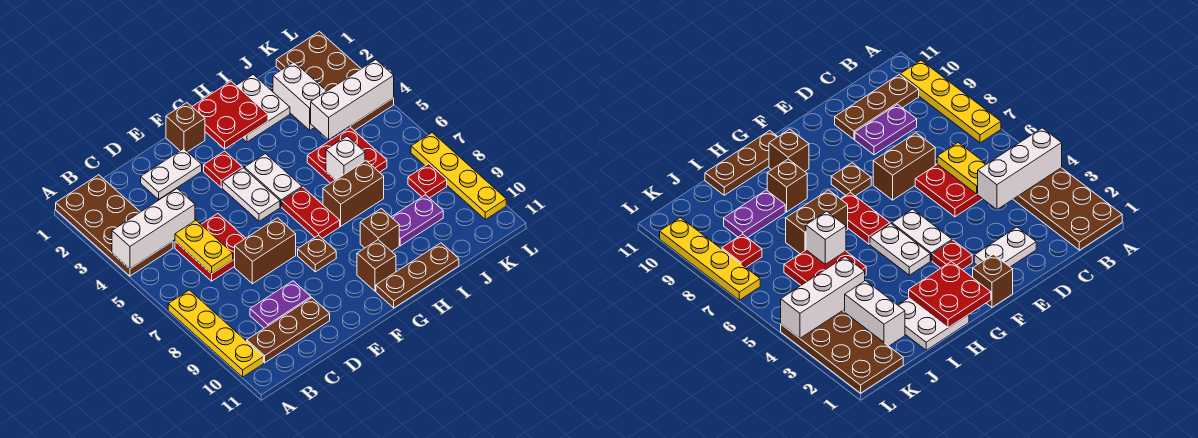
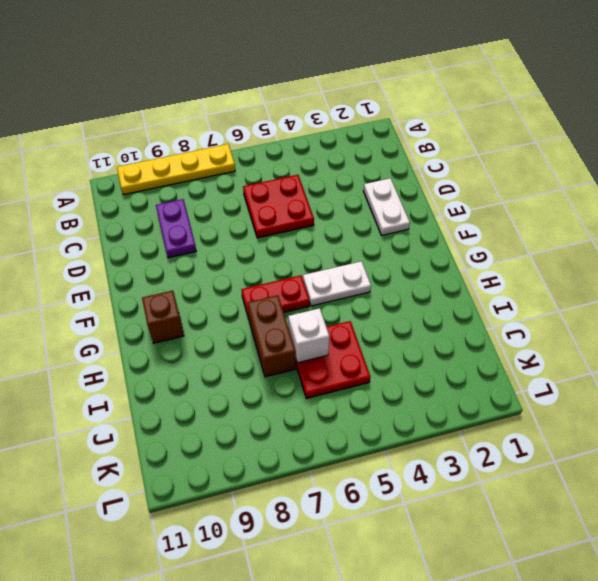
none -> brown 2x4 plate [56,175,173,276]
none -> brown 1x3 plate [247,298,330,363]
none -> brown 1x2 brick [235,218,296,284]

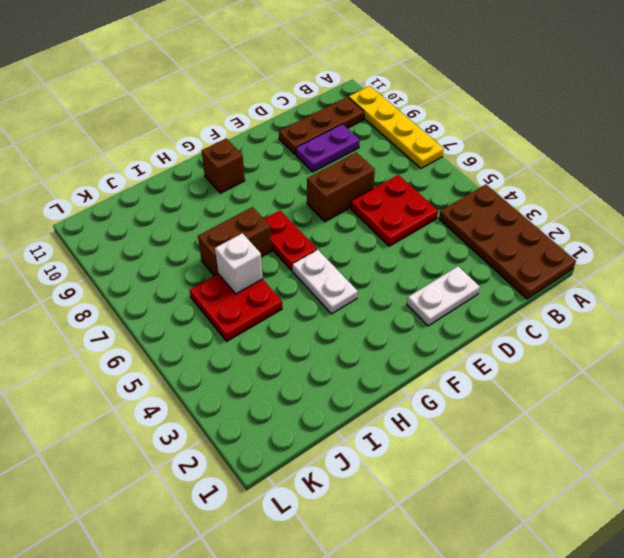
none -> brown 1x1 brick [166,103,205,152]
none -> red 1x1 plate [204,151,242,188]
none -> white 1x2 plate [222,168,280,221]

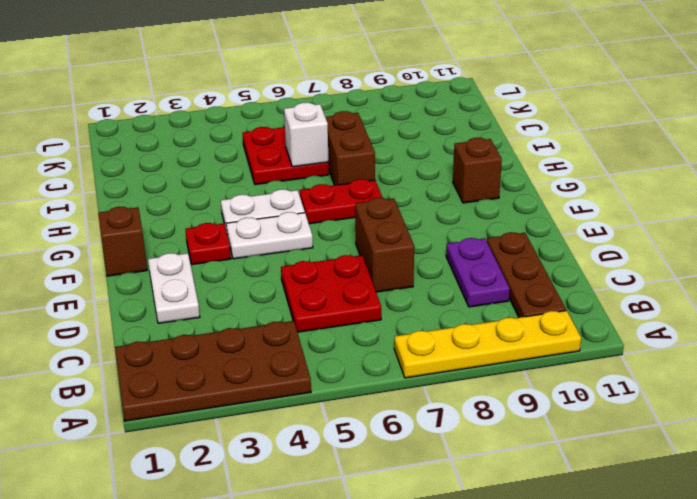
none -> brown 1x1 plate [298,235,336,272]
none -> brown 1x3 plate [376,243,459,308]
none -> white 2x2 plate [236,75,290,142]

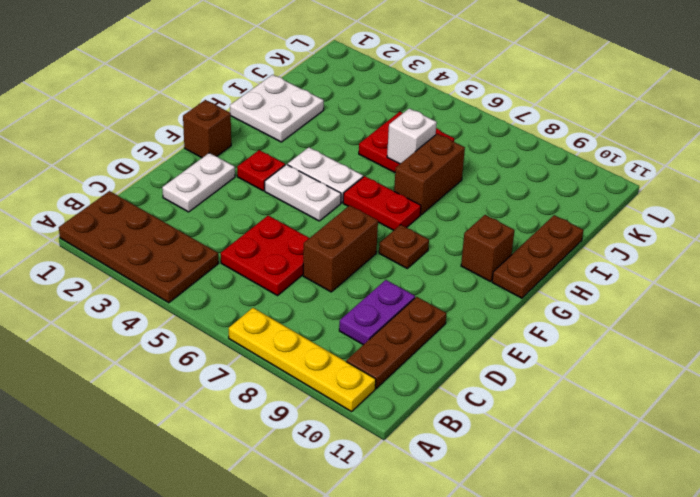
none -> brown 1x1 brick [360,209,399,251]
none -> purple 1x2 plate [392,195,443,246]
none -> white 1x2 brick [273,62,326,130]

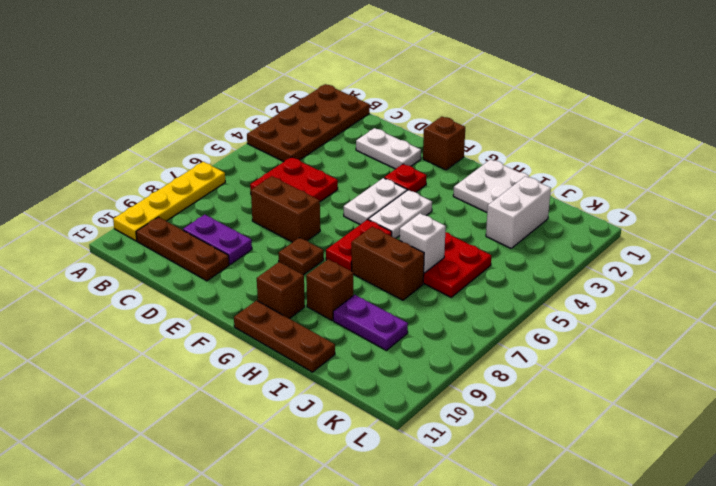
none -> brown 2x4 plate [276,32,394,131]
none -> red 1x1 plate [408,164,447,198]
none -> yellow 1x4 plate [411,133,506,220]

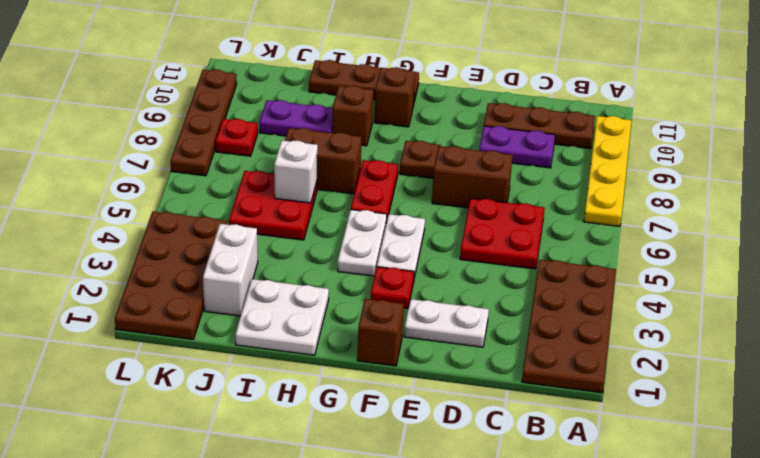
brown 1x4 plate [171,69,237,176] -> yellow 1x4 plate [411,133,506,220]
none -> white 1x3 brick [112,189,195,269]
none -> yellow 1x2 plate [175,220,233,274]
none -> red 2x2 plate [192,81,268,149]

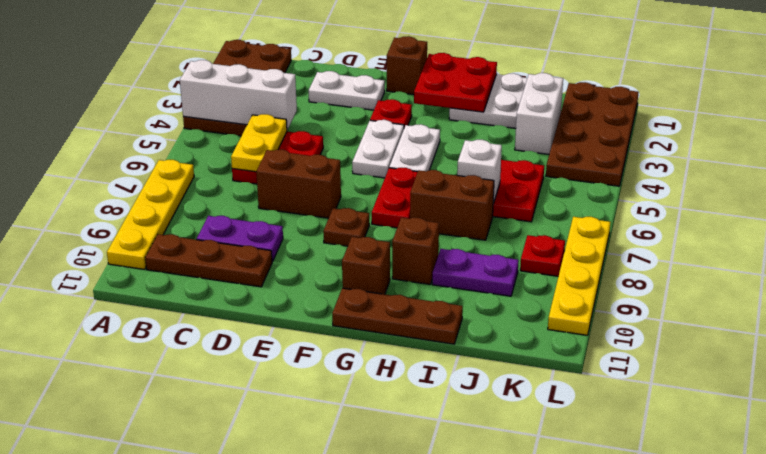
none -> white 1x3 brick [311,60,394,140]

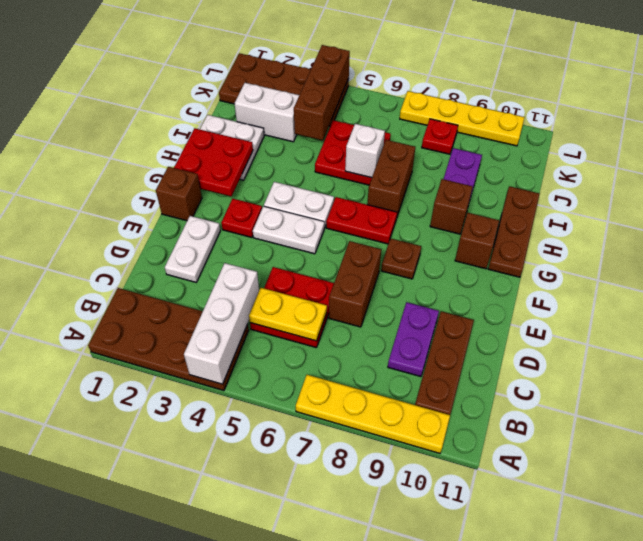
brown 1x3 brick [294,45,350,141] -> white 1x3 brick [311,60,394,140]

